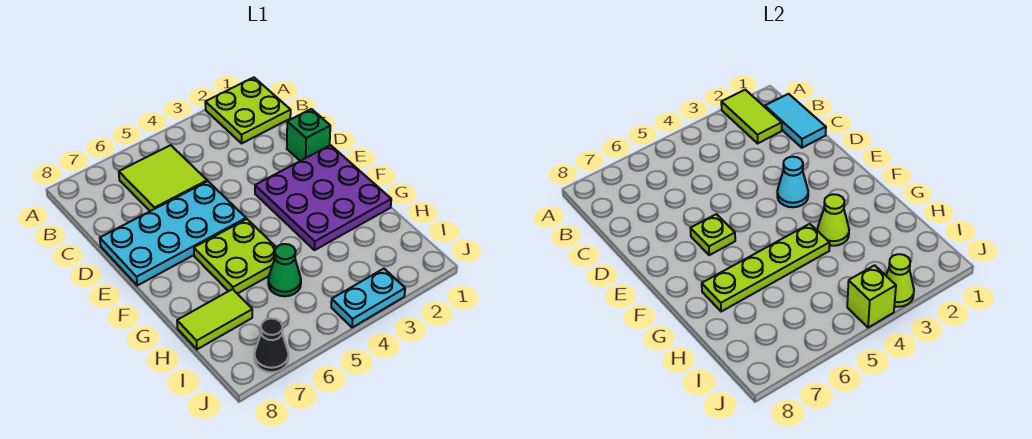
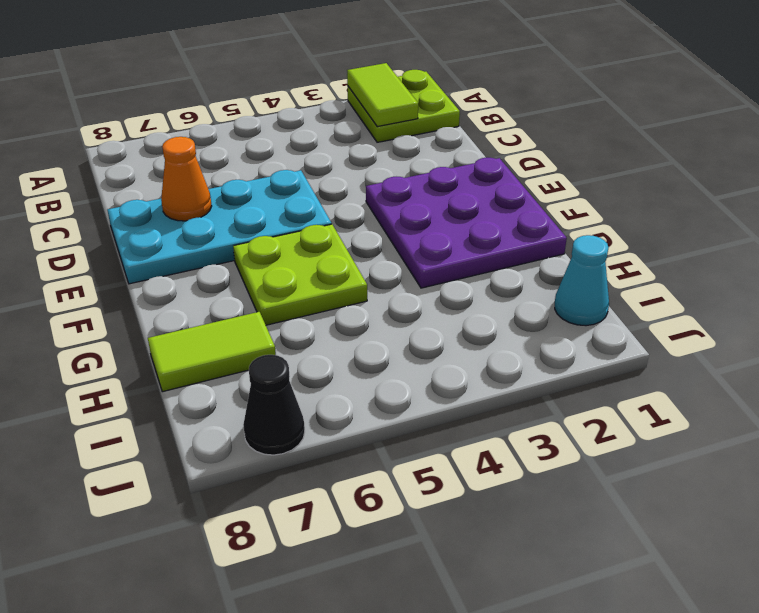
orange 1x1 cone [161,137,212,221] -> none
cyan 1x1 cone [555,235,609,326] -> cyan 1x1 cone moved to [777,157,808,207]
none -> lime 2x2 tile [119,145,207,211]
none -> green 1x1 brick [287,109,330,161]
none -> green 1x1 cone [268,244,301,296]

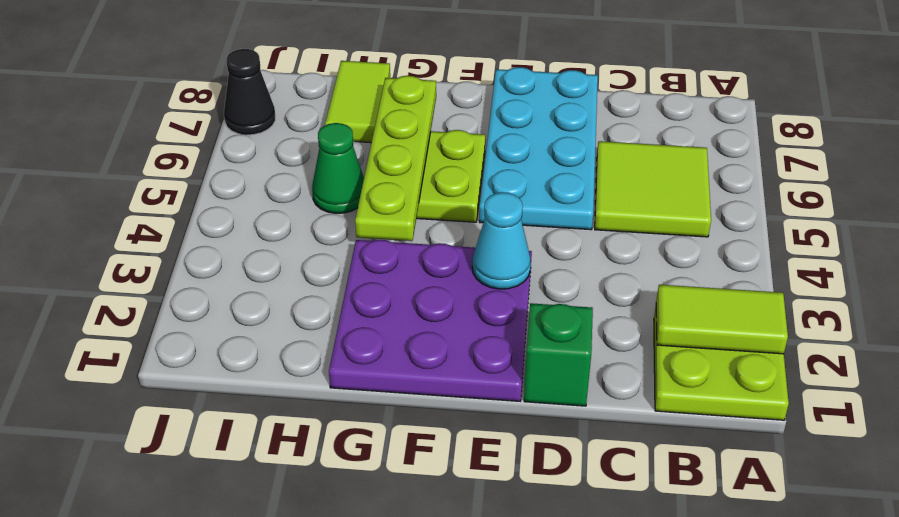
none -> cyan 1x2 plate [331,269,405,328]
none -> cyan 1x2 tile [765,94,826,148]
none -> lime 1x1 plate [690,214,735,255]

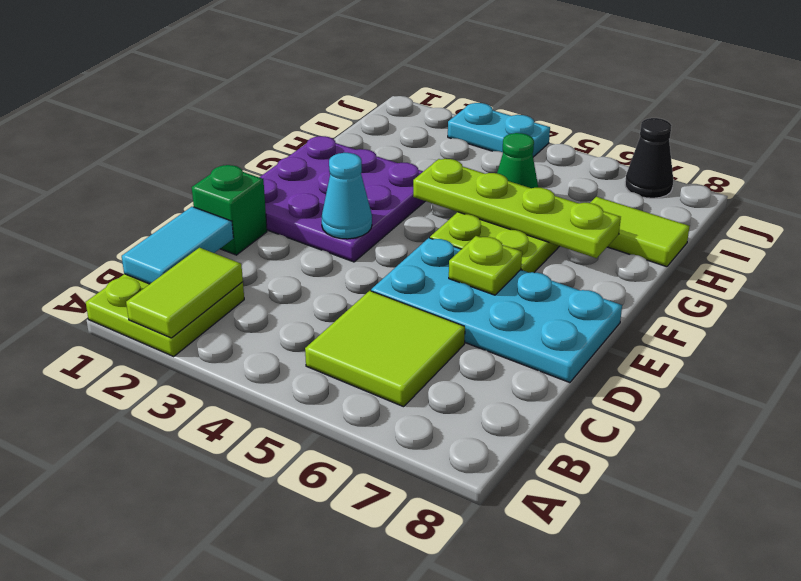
none -> lime 1x1 cone [817,194,849,246]
none -> lime 1x1 cone [886,254,914,307]
none -> lime 1x1 brick [847,265,896,328]

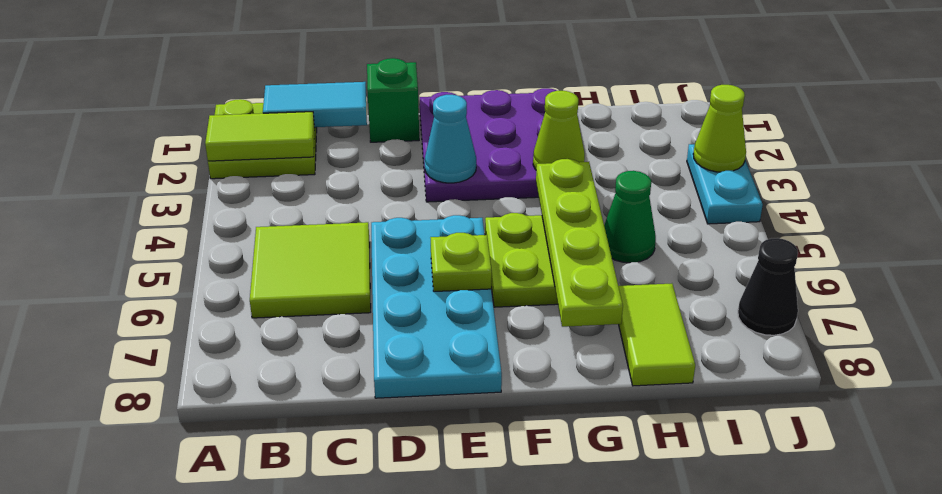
none -> lime 1x1 brick [847,265,896,328]

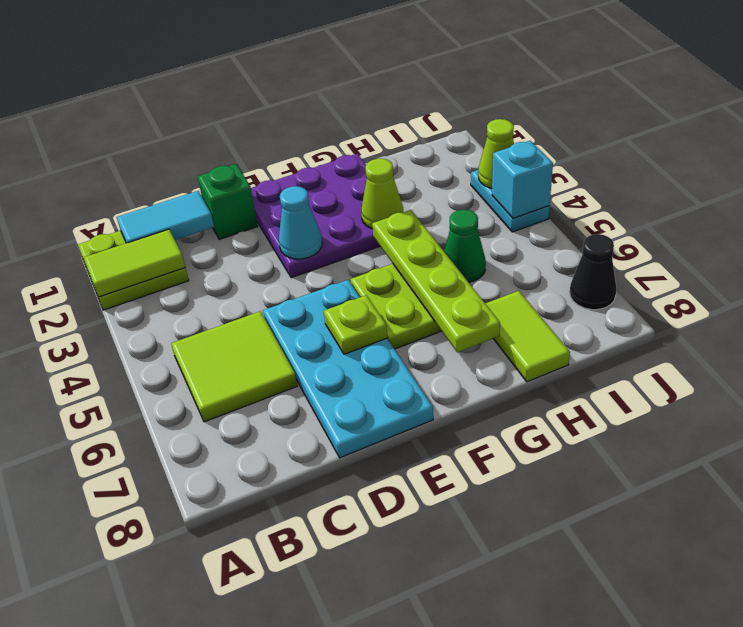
cyan 1x1 brick [492,141,553,219] -> lime 1x1 brick [847,265,896,328]

